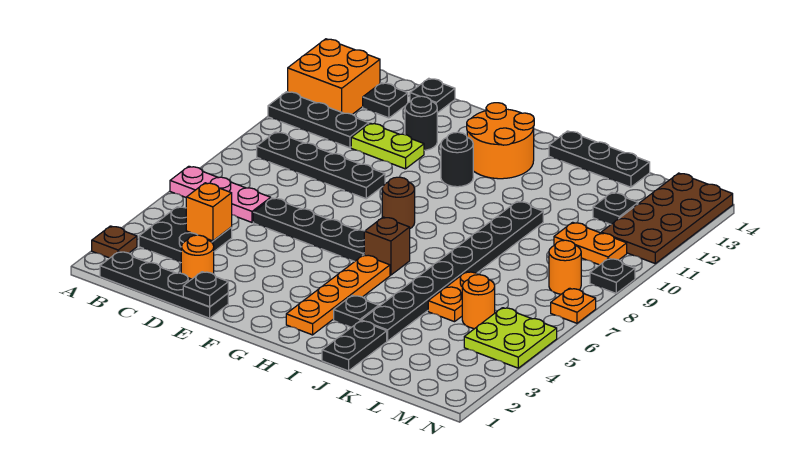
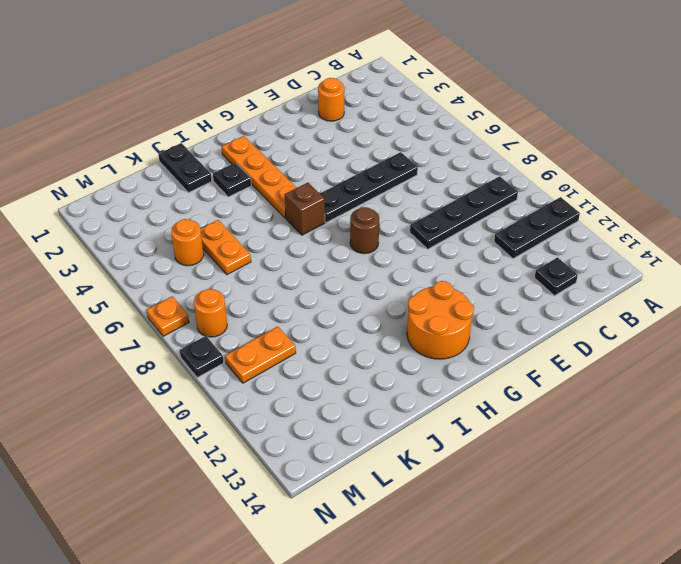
none -> brown 1x1 plate [92,226,137,258]
none -> pink 1x3 plate [170,166,271,222]
none -> orange 2x2 brick [288,39,380,114]
none -> black 1x4 plate [100,251,228,318]

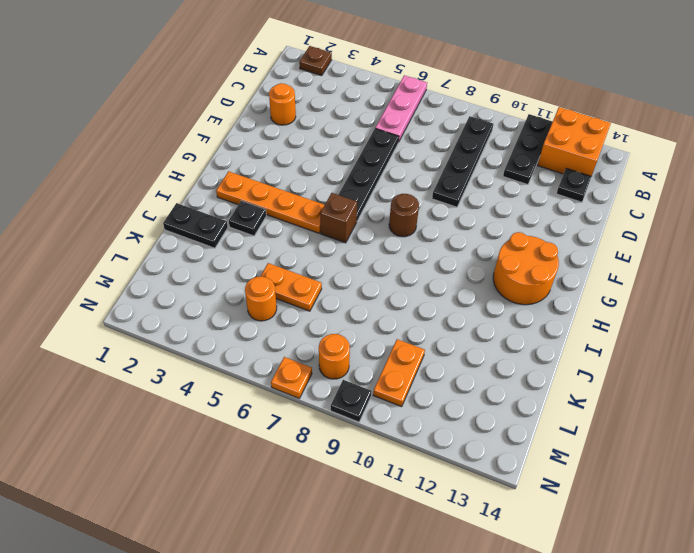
none -> black 1x4 plate [100,251,228,318]
none -> black 2x2 plate [139,207,232,263]
none -> lime 1x2 plate [351,123,424,169]
none -> black 1x1 plate [410,78,455,113]

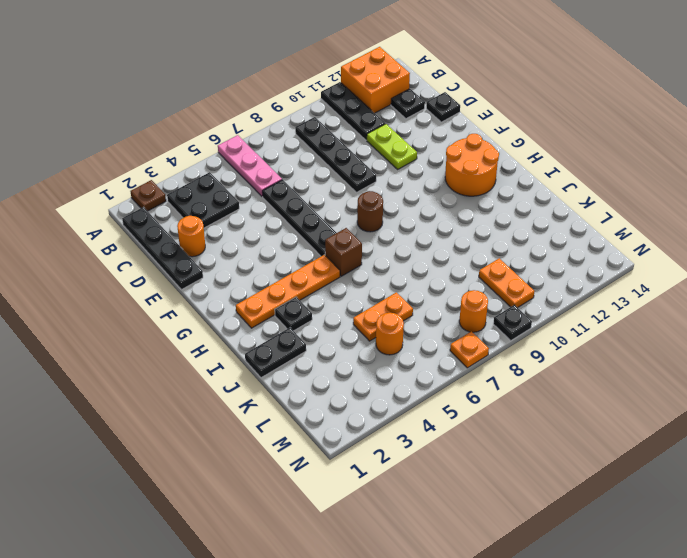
none -> black 1x1 round brick [405,96,437,150]
none -> black 1x1 round brick [441,132,473,187]
none -> black 1x3 plate [549,131,650,187]
none -> black 1x8 plate [361,201,543,341]

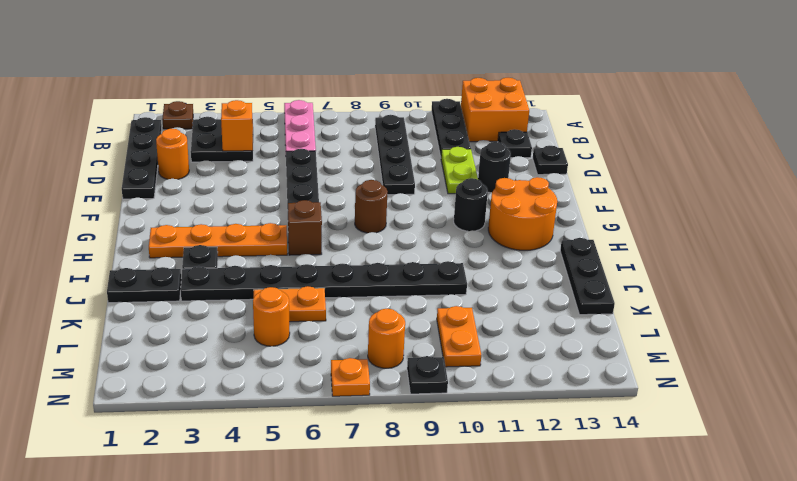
none -> black 1x1 plate [593,193,638,224]
none -> lime 2x2 plate [464,308,557,368]
none -> brown 2x4 plate [601,173,733,263]
none -> black 1x1 plate [183,272,228,307]

